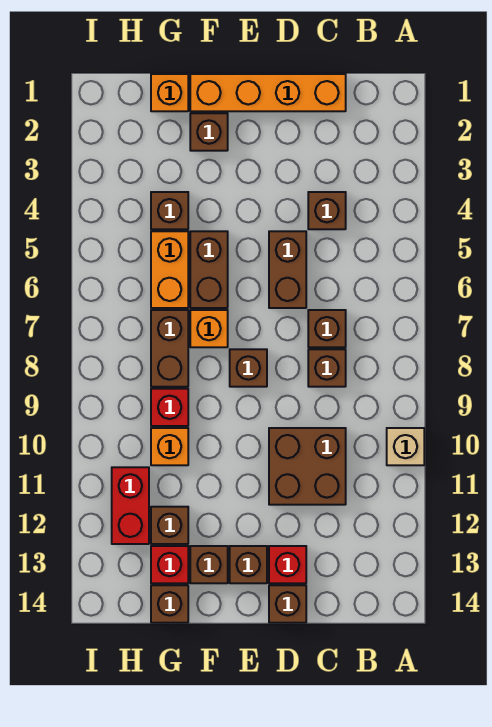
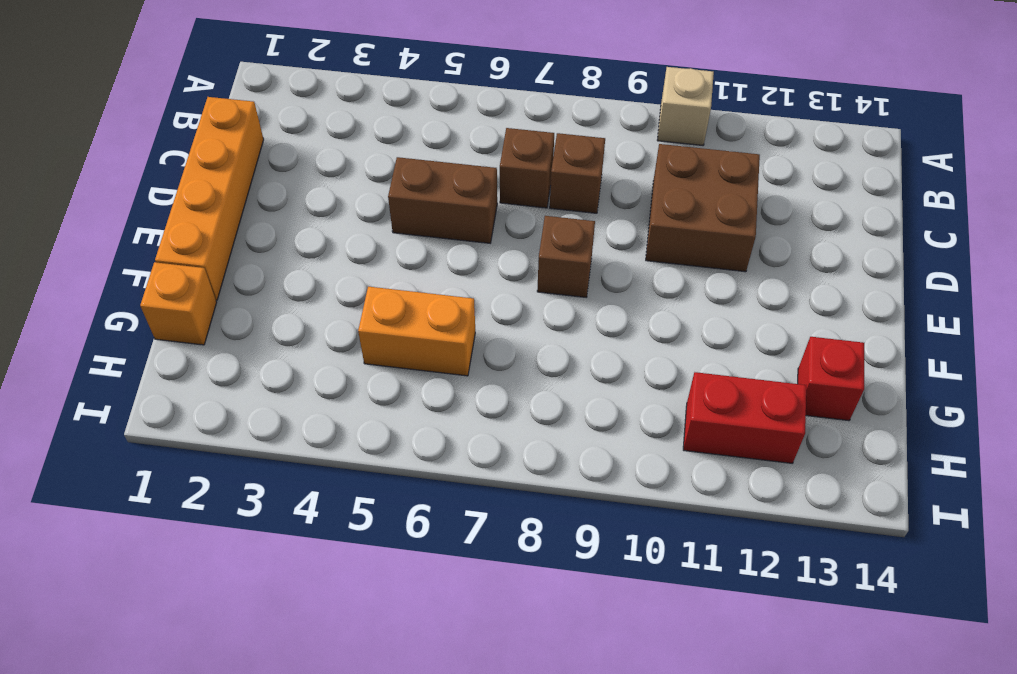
none -> brown 1x1 brick [308,192,346,229]
none -> red 1x1 brick [269,546,306,583]
none -> brown 1x1 brick [269,585,306,623]

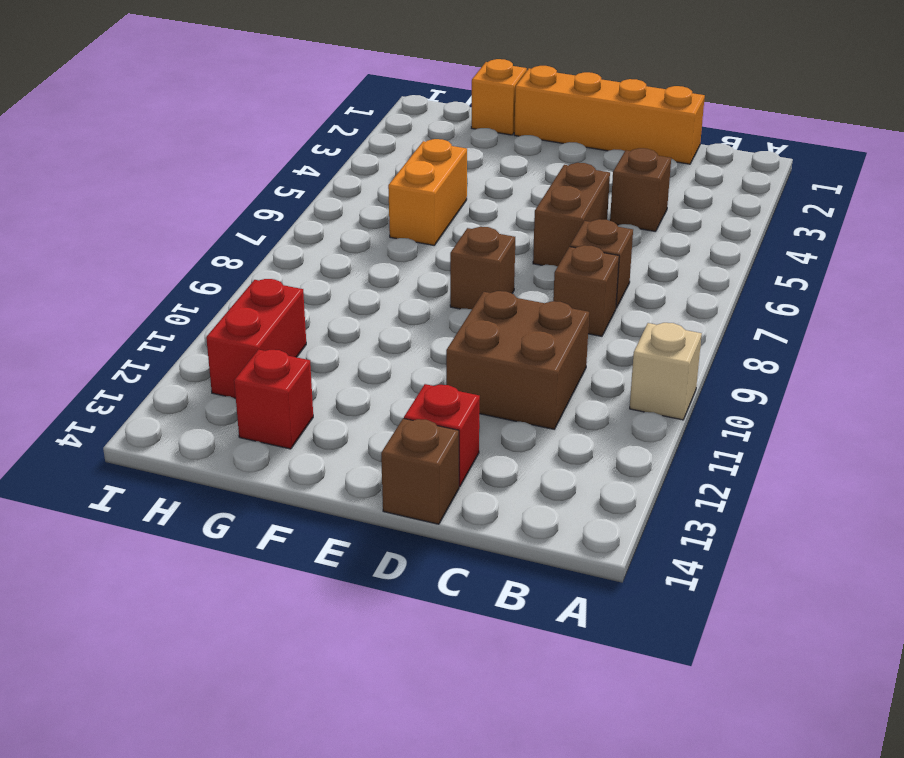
none -> brown 1x1 brick [230,546,267,583]
none -> brown 1x1 brick [190,113,228,151]
none -> brown 1x2 brick [190,231,228,308]

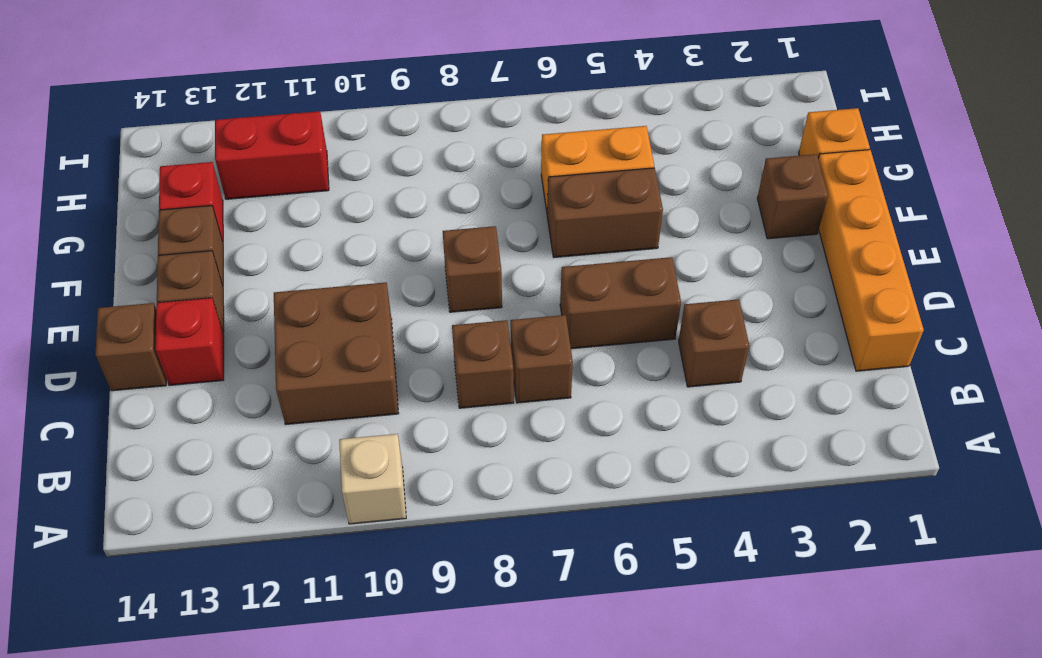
none -> orange 1x1 brick [190,310,228,347]
none -> brown 1x1 brick [151,192,188,229]
none -> brown 1x2 brick [151,310,188,387]

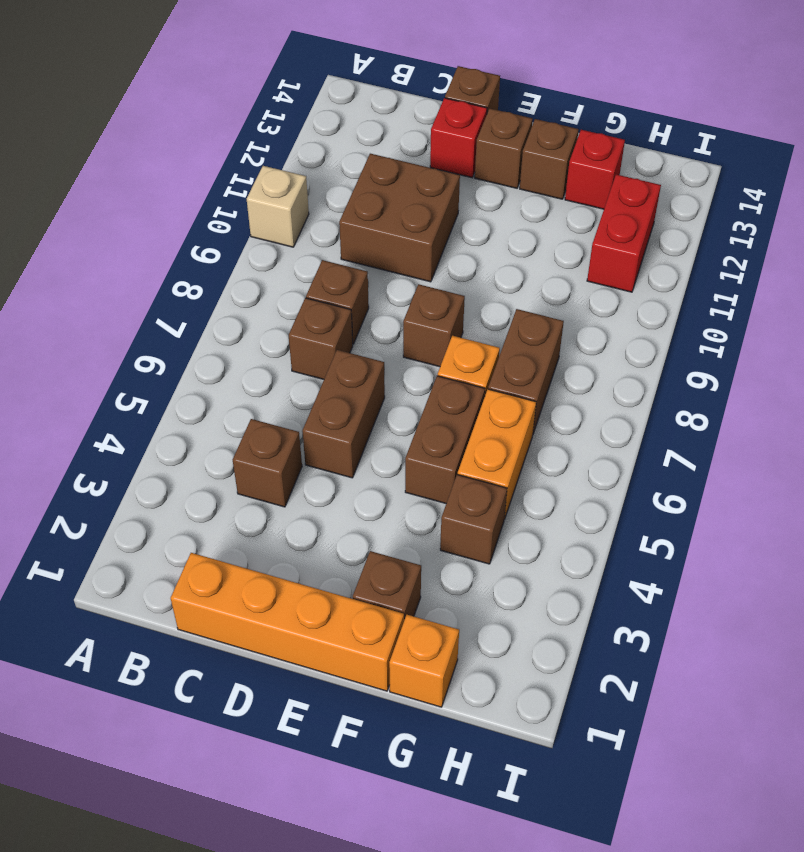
none -> red 1x1 brick [151,389,188,426]
none -> orange 1x1 brick [151,428,188,465]
none -> brown 1x1 brick [151,507,188,544]

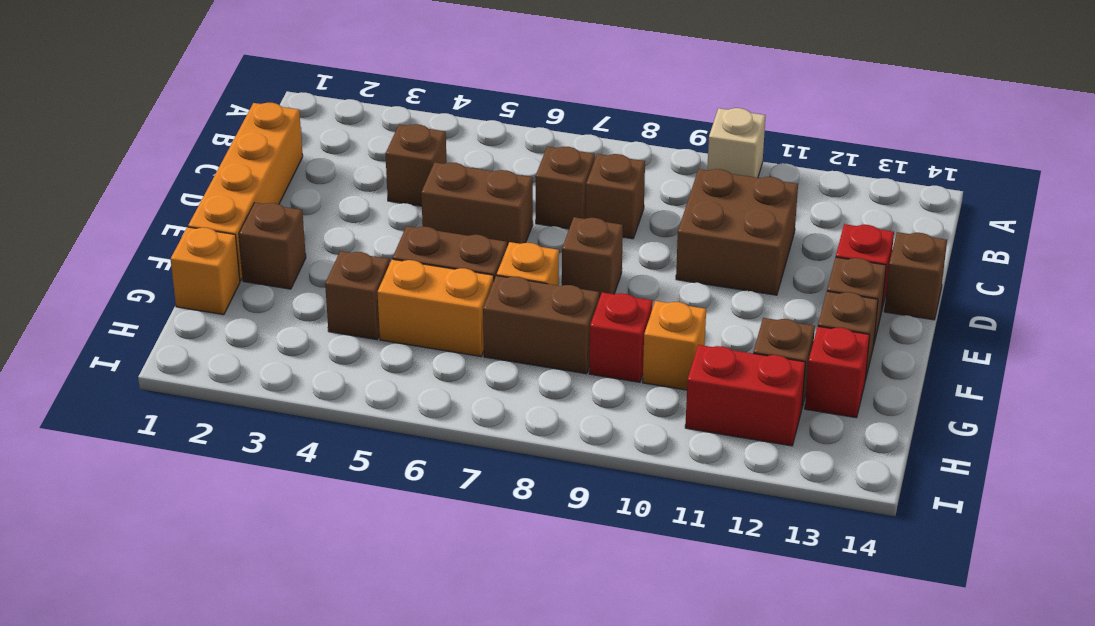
none -> brown 1x1 brick [151,585,188,623]

